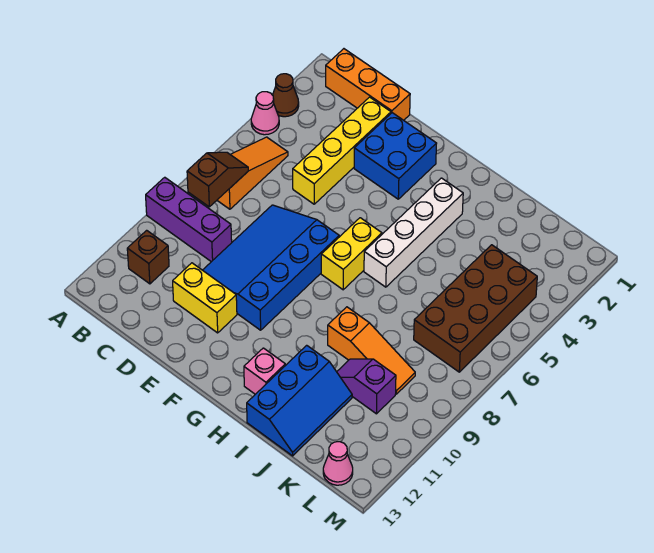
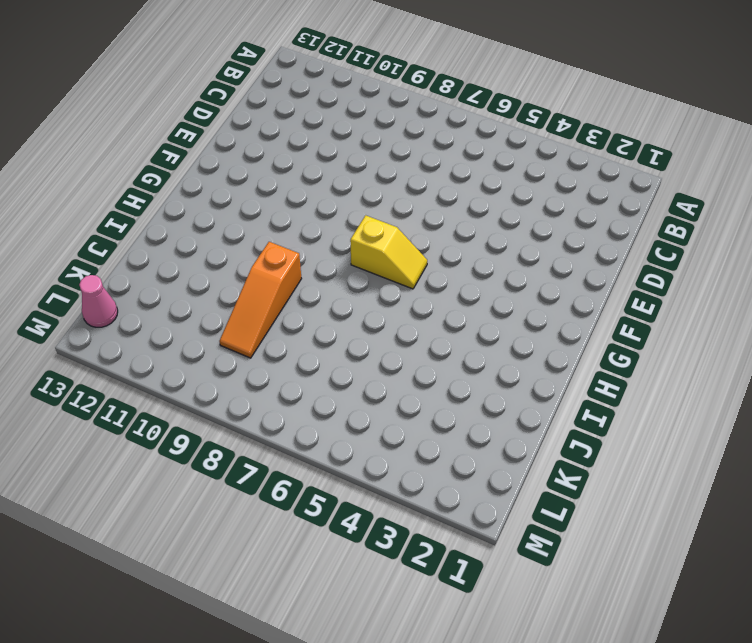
yellow 1x2 slope [350,215,427,289] -> yellow 1x2 brick [321,218,382,290]
none -> brown 1x1 cone [273,74,299,117]
none -> pink 1x1 cone [251,92,279,135]
none -> purple 1x3 brick [146,177,232,262]

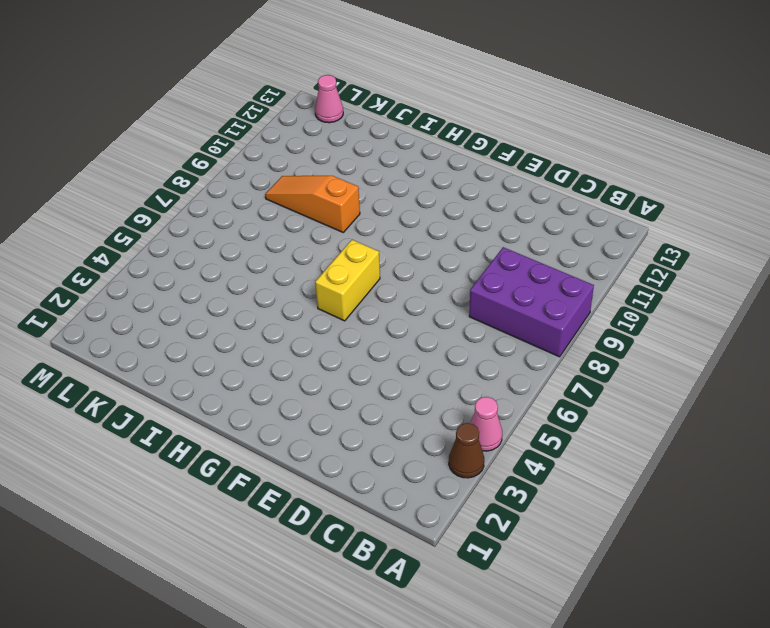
purple 2x3 brick [469,247,594,357] -> purple 1x3 brick [146,177,232,262]
none -> orange 1x3 brick [326,49,410,120]
none -> orange 1x3 slope [217,137,288,209]
none -> brown 1x1 brick [127,230,169,284]

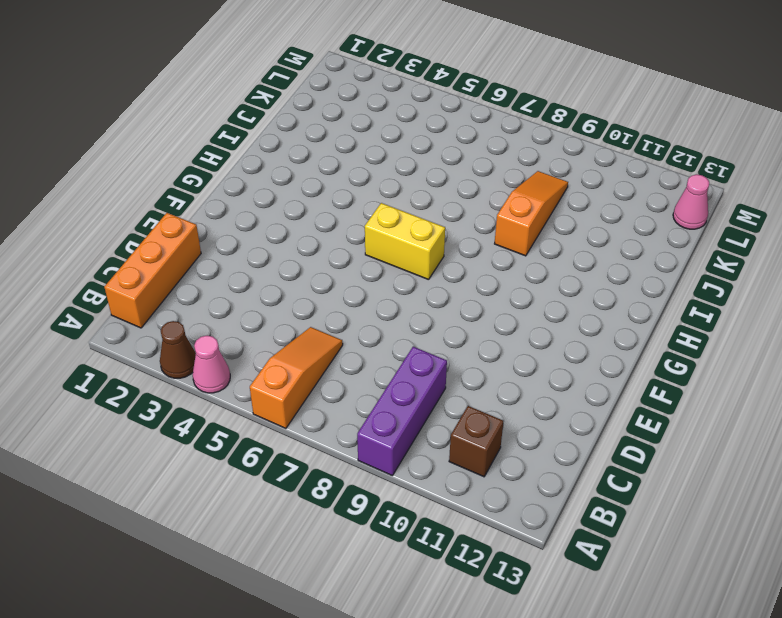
orange 1x3 slope [250,327,343,428] -> orange 1x3 slope turned to [217,137,288,209]
none -> yellow 1x4 brick [293,97,391,204]
none -> blue 3x4 slope [203,205,339,330]
none -> yellow 1x2 brick [173,263,237,333]

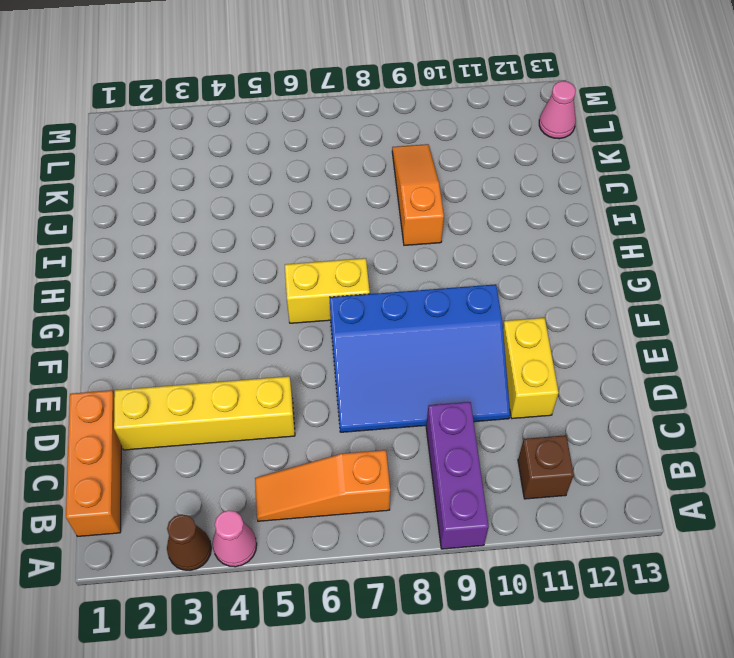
none -> blue 2x2 brick [354,113,437,199]
none -> white 1x4 brick [364,178,463,287]
none -> pink 1x1 brick [244,348,285,394]

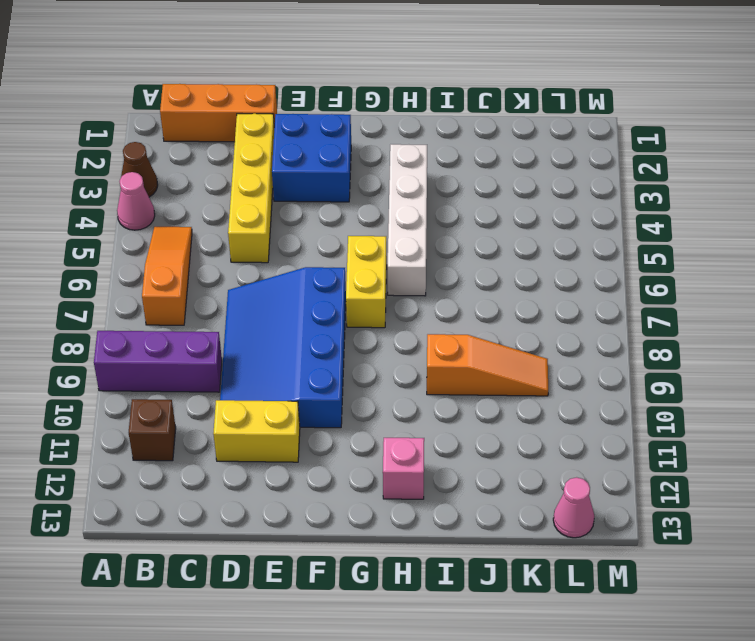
none -> blue 2x3 slope [247,345,352,456]
none -> purple 1x2 slope [337,359,396,414]
none -> brown 2x4 brick [414,245,537,372]

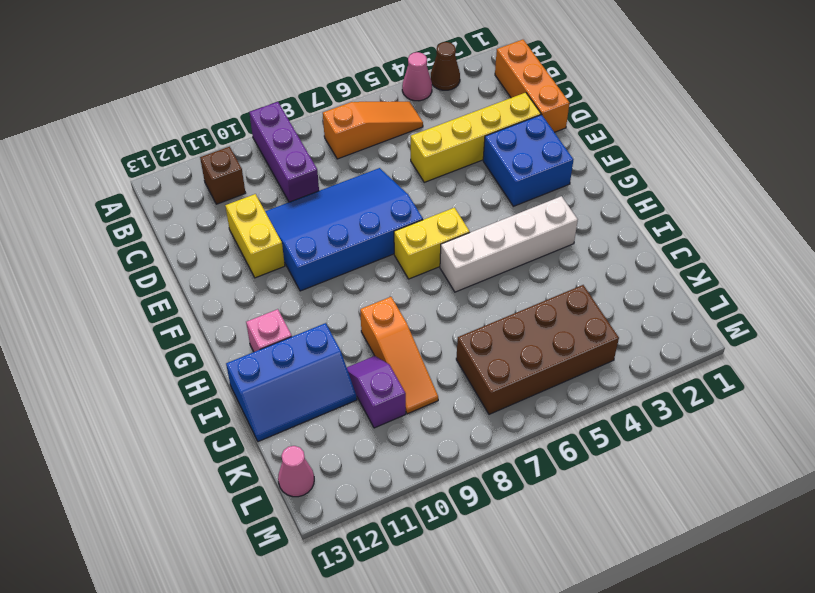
none -> brown 1x2 slope [187,152,248,207]

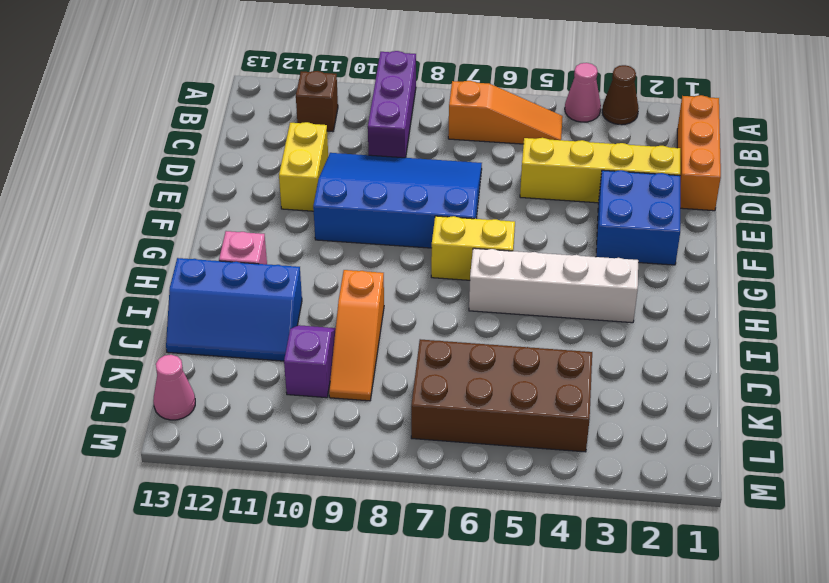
none -> brown 1x2 slope [187,152,248,207]

